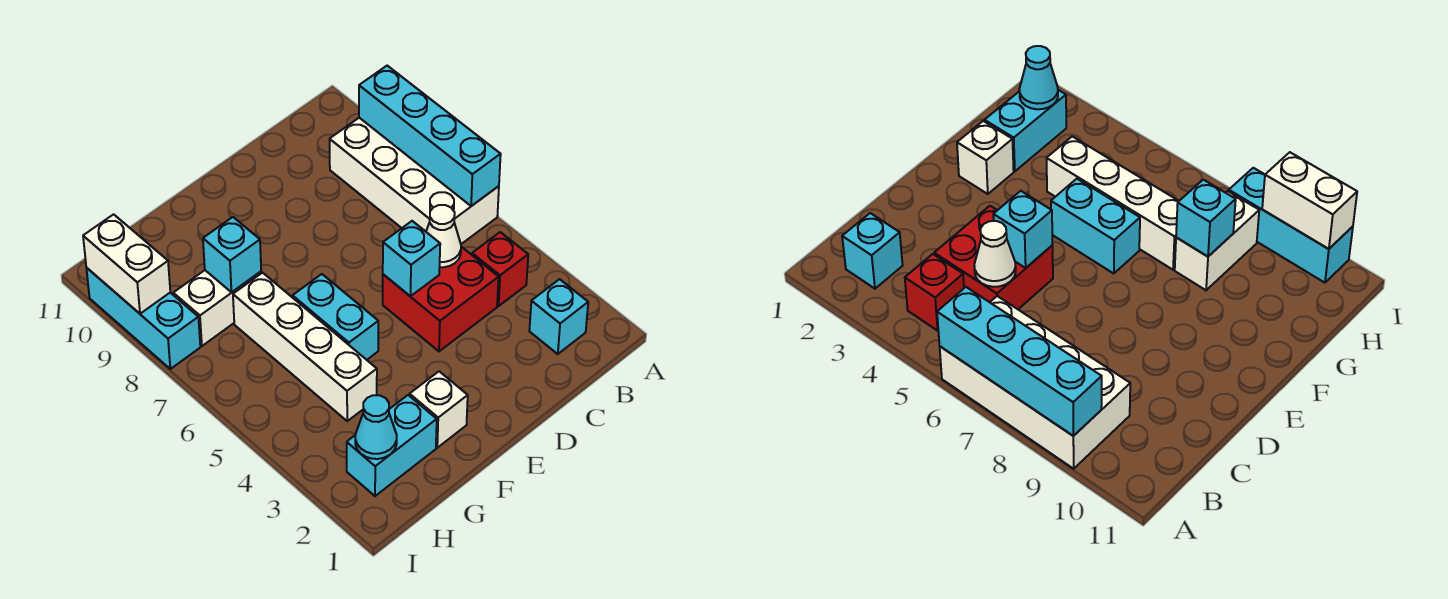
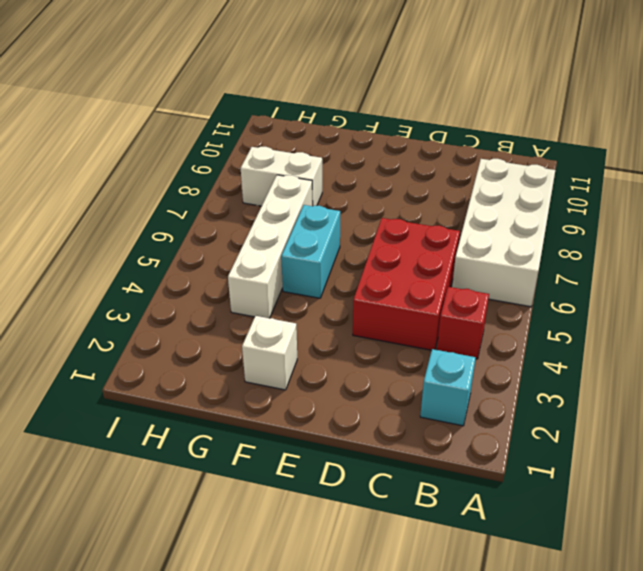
red 2x3 brick [353,218,460,350] -> red 2x2 brick [383,247,499,351]
none -> cyan 1x2 brick [347,395,437,496]
none -> cyan 1x3 brick [86,268,200,369]
none -> cyan 1x4 brick [359,66,501,206]

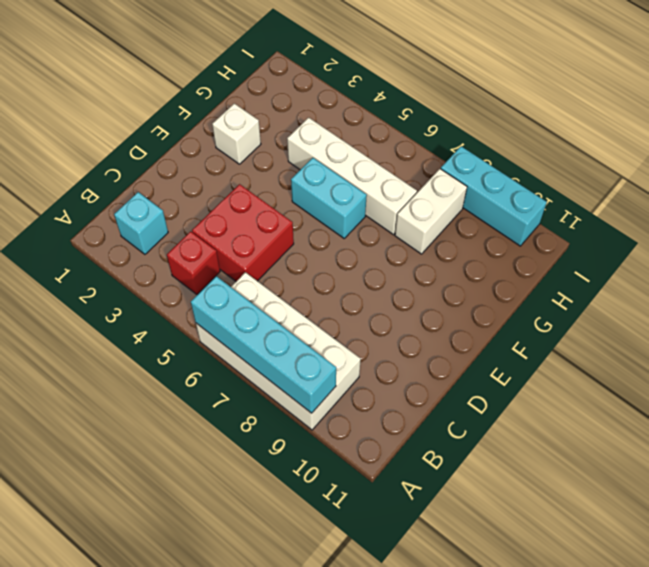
none -> cyan 1x2 brick [347,395,437,496]
none -> white 1x1 cone [426,205,461,267]
none -> cyan 1x1 brick [383,221,440,296]

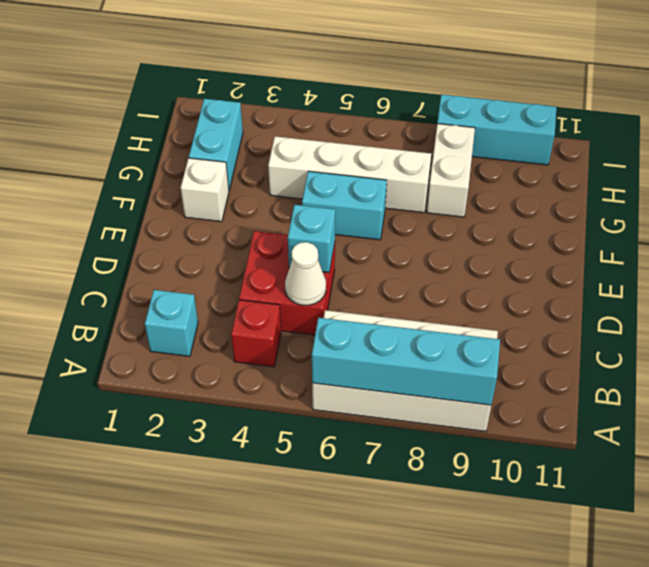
none -> cyan 1x1 brick [203,217,261,292]
none -> cyan 1x1 cone [355,395,397,459]
none -> white 1x2 brick [83,214,170,314]

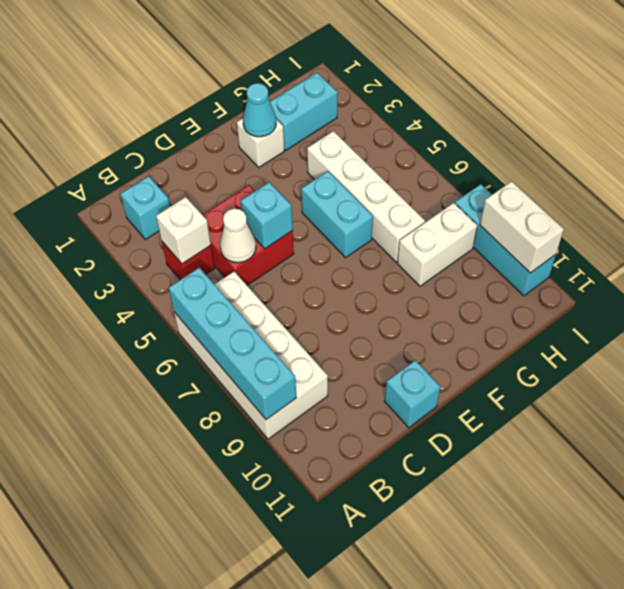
white 1x1 brick [156,197,211,264] -> none
cyan 1x1 brick [385,360,440,428] -> cyan 1x1 brick moved to [203,217,261,292]
cyan 1x1 cone [243,83,276,137] -> cyan 1x1 cone moved to [355,395,397,459]

